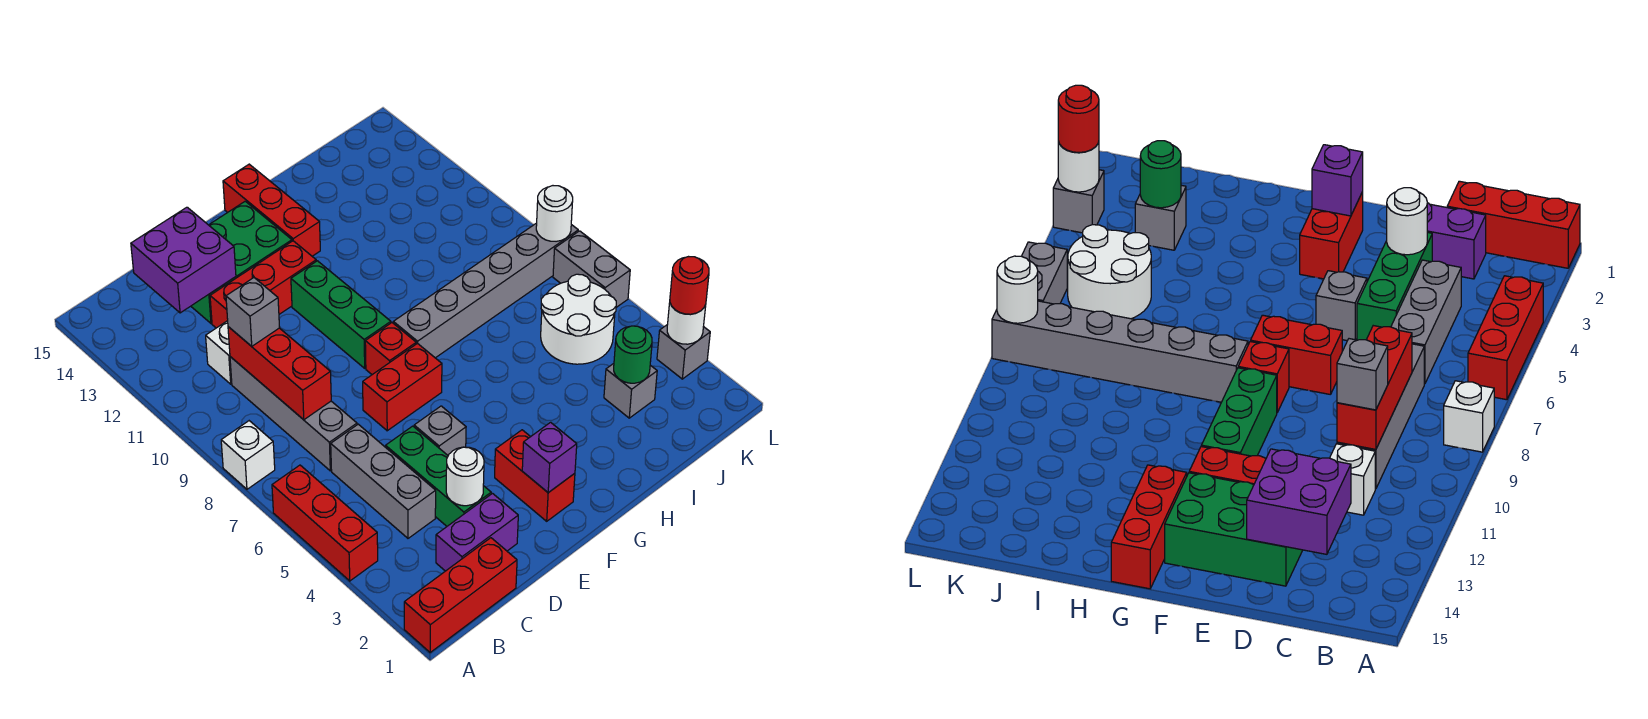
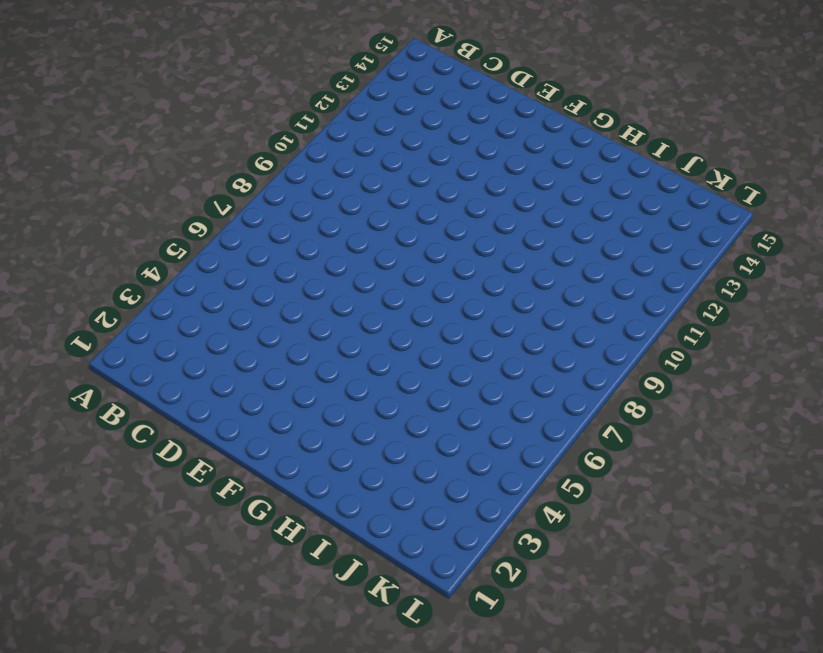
none -> red 1x3 brick [404,538,517,653]
none -> red 1x3 brick [272,465,378,581]
none -> white 1x1 brick [221,421,275,489]
none -> purple 1x2 brick [436,494,518,571]

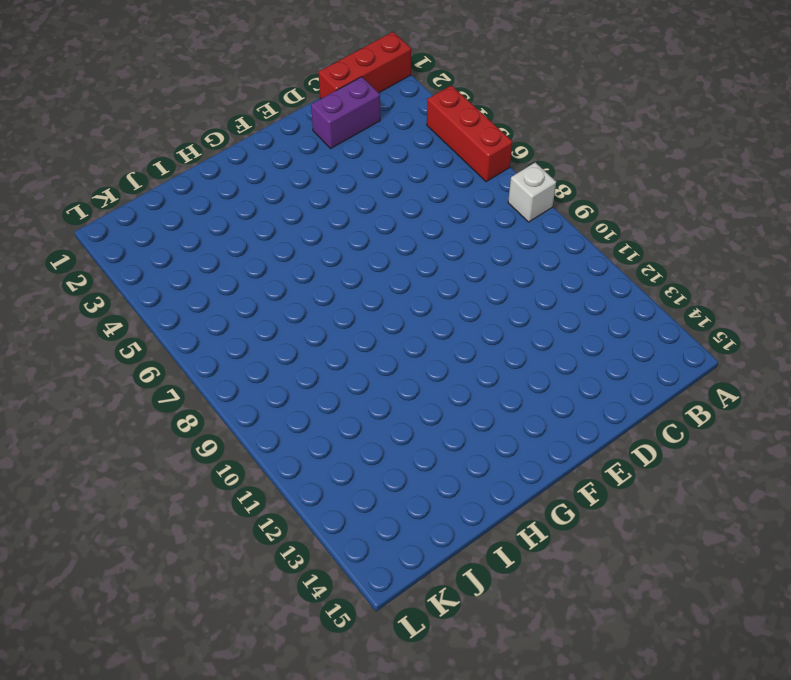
none -> grey 1x3 brick [331,424,436,538]
none -> grey 1x4 brick [230,357,357,471]
none -> white 1x1 brick [206,321,232,384]
none -> green 1x3 brick [386,426,491,526]

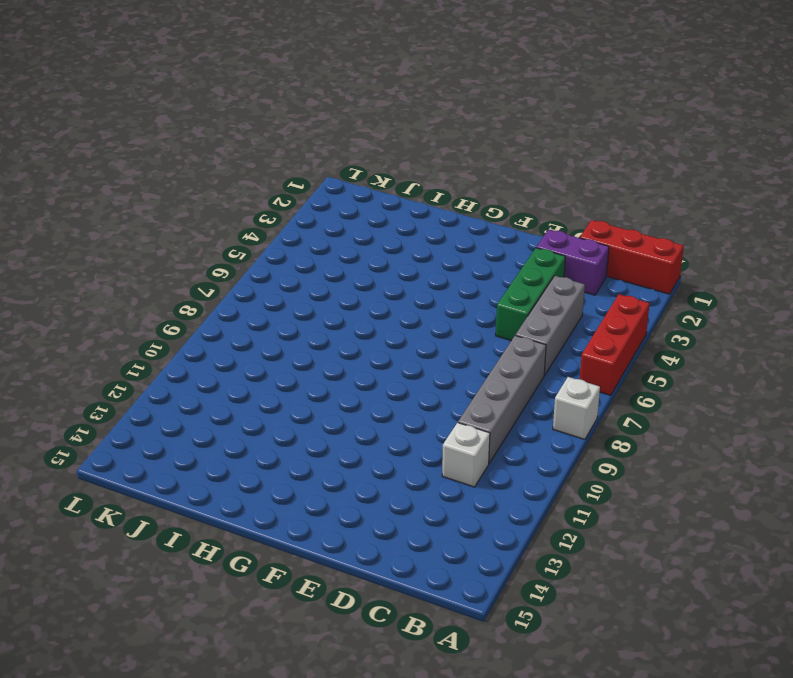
none -> red 1x3 brick [210,241,316,328]
none -> green 2x3 brick [191,201,292,323]
none -> grey 1x1 brick [414,406,466,455]
none -> red 1x2 brick [363,343,442,431]

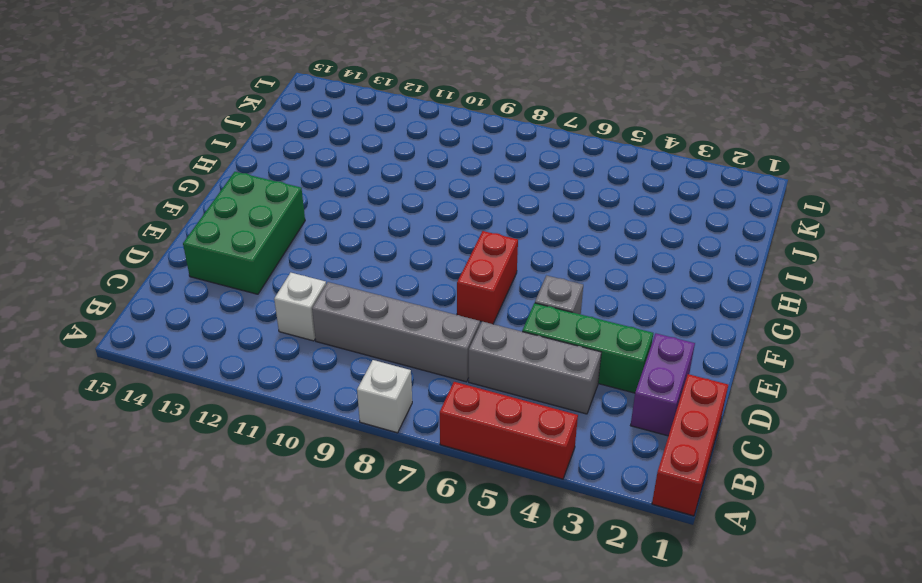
none -> red 1x3 brick [210,241,316,328]
none -> red 1x2 brick [495,430,575,521]
none -> red 1x1 brick [365,323,416,375]
none -> green 1x3 brick [291,261,391,368]

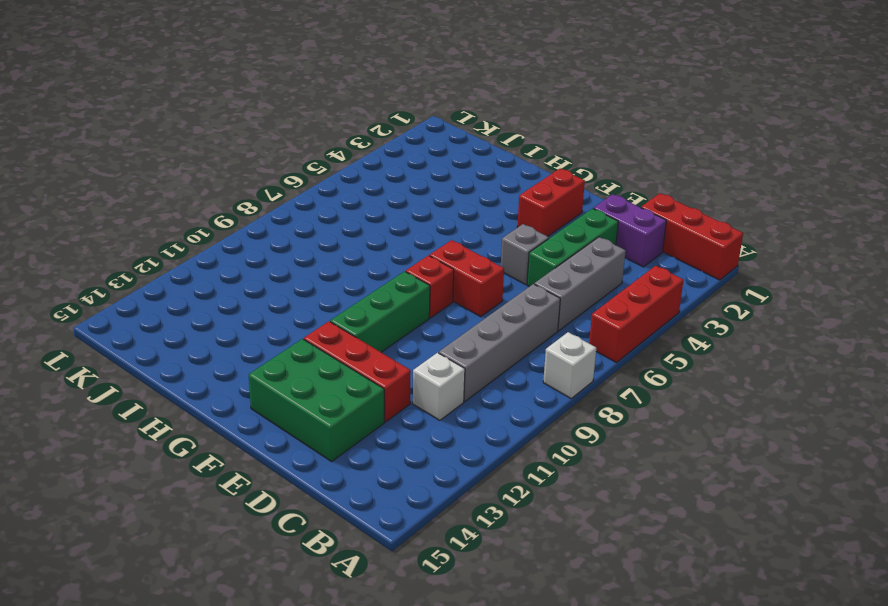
none -> grey 1x6 brick [393,223,578,358]
none -> red 1x3 brick [223,164,320,256]
none -> grey 1x1 brick [604,364,657,418]
none -> white 2x2 round brick [541,274,616,364]

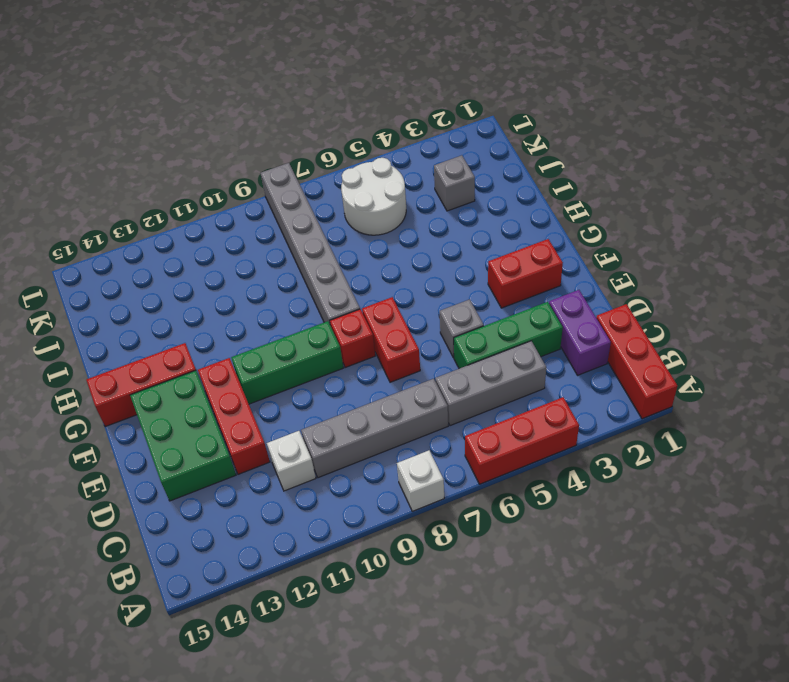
none -> grey 1x1 brick [657,324,710,379]
none -> grey 1x2 brick [553,231,630,307]
none -> red 1x3 brick [228,327,331,420]
none -> purple 2x2 brick [131,207,236,313]

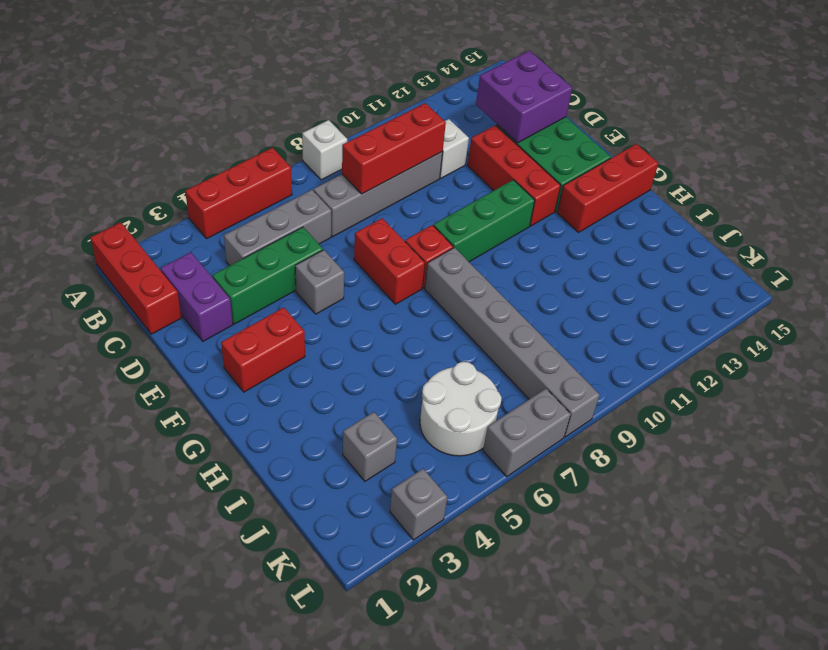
none -> white 1x1 round brick [446,447,484,506]
none -> purple 1x1 brick [522,422,577,493]
none -> green 1x1 round brick [614,326,652,383]
none -> white 1x1 round brick [667,303,706,344]

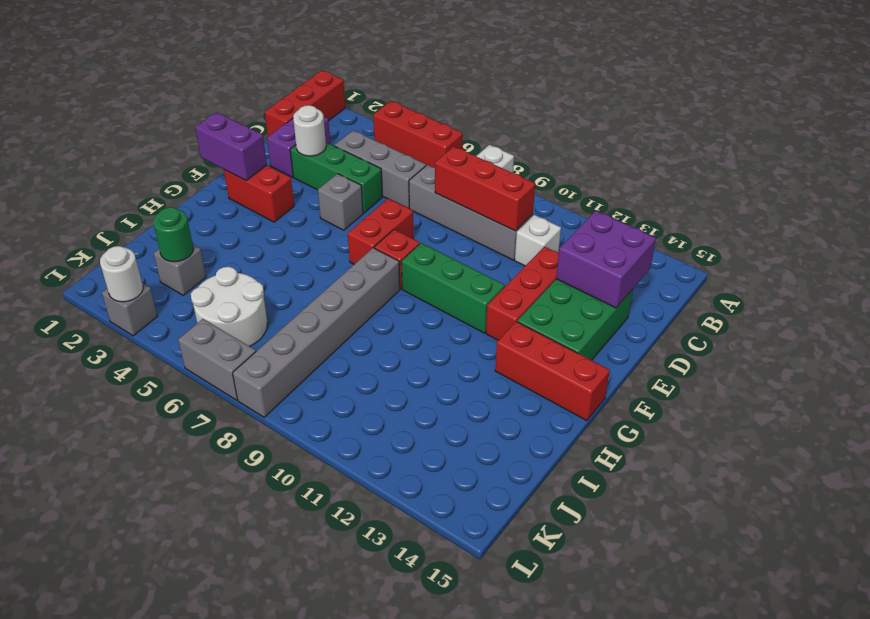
purple 1x2 brick [195,112,267,180] -> purple 1x1 brick [522,422,577,493]
none -> white 1x1 round brick [536,186,573,241]
none -> grey 1x1 brick [226,278,280,346]
none -> red 1x1 round brick [670,257,709,314]

